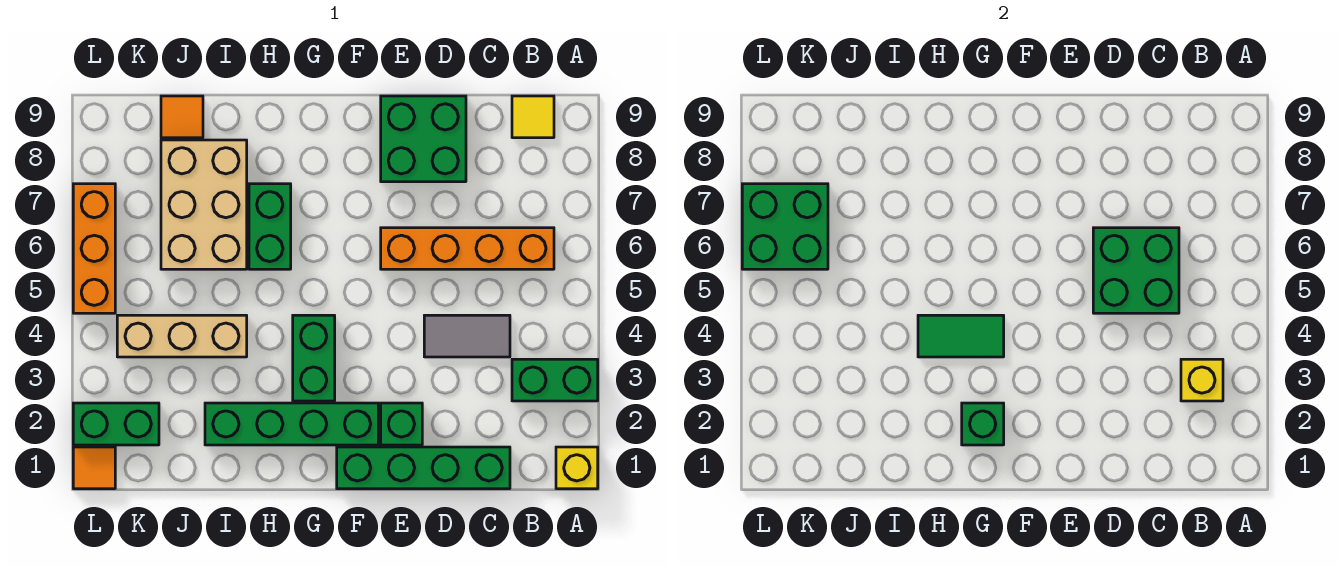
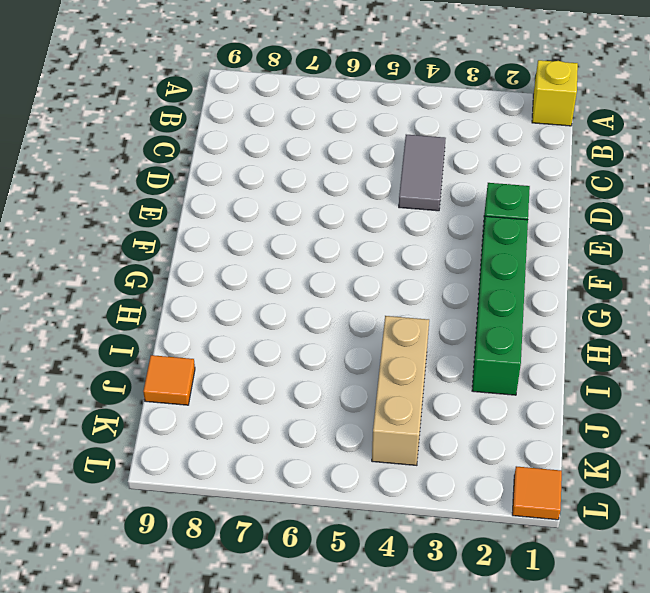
none -> green 1x2 brick [512,359,598,401]
none -> orange 1x4 brick [381,228,554,269]
none -> yellow 1x1 tile [512,96,554,138]

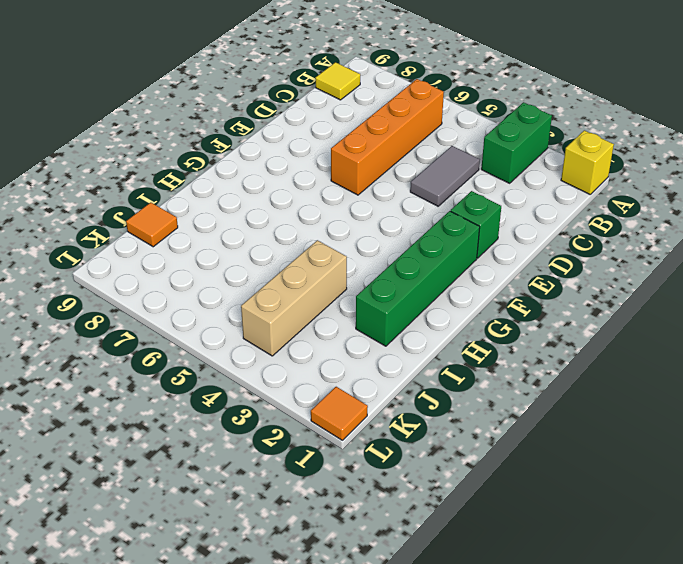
none -> green 1x4 brick [337,447,510,489]
none -> green 2x2 brick [381,96,466,182]
none -> green 1x2 brick [293,315,335,401]

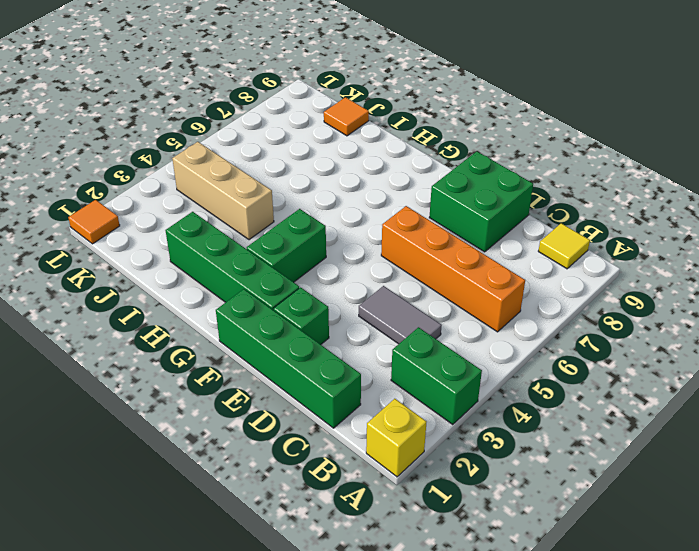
none -> green 1x2 brick [249,184,291,269]
none -> tan 2x3 brick [161,140,247,269]
none -> green 1x2 brick [73,403,159,445]

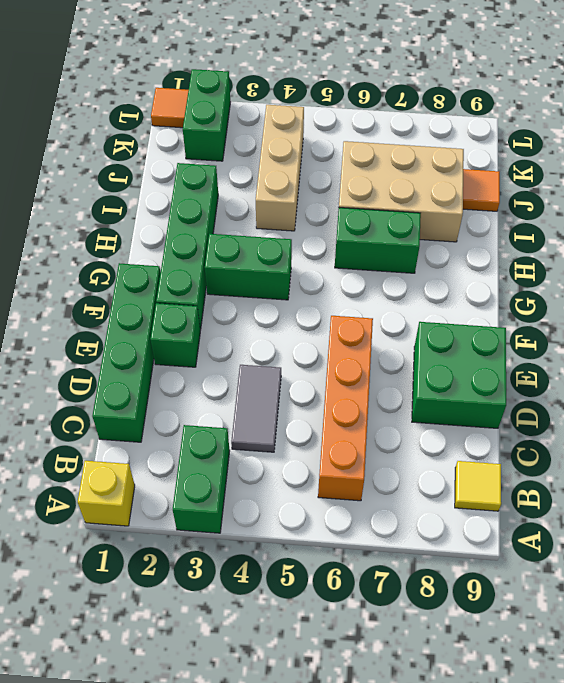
none -> orange 1x3 brick [73,184,115,313]
none -> yellow 1x1 brick [1181,359,1223,401]
none -> green 2x2 brick [1093,228,1179,313]

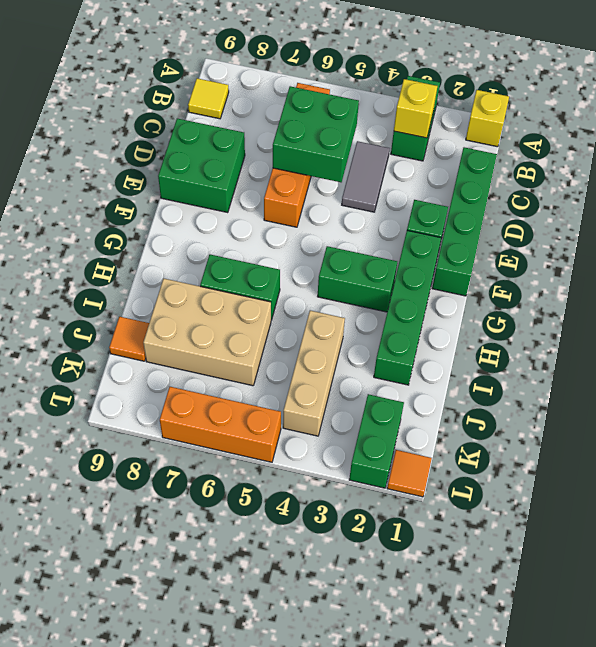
none -> green 1x1 brick [962,403,1004,445]
none -> green 1x2 tile [918,315,1004,357]
none -> green 2x2 brick [742,184,828,269]

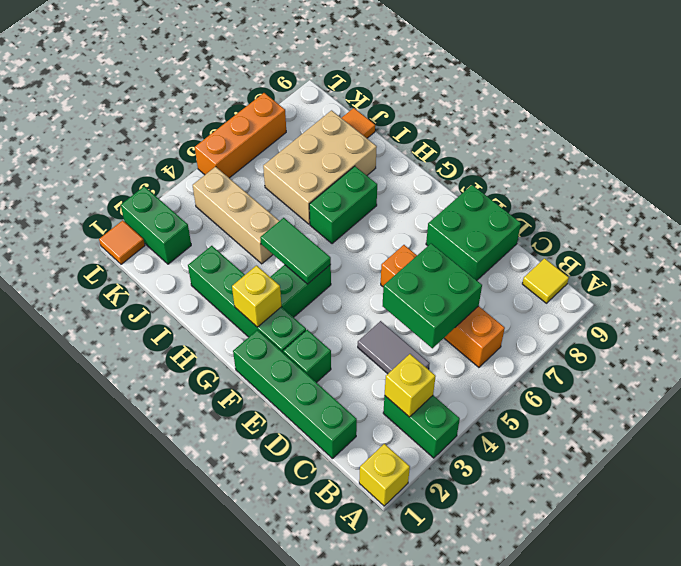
yellow 1x1 brick [232,266,282,327] -> green 1x1 brick [962,403,1004,445]
none -> green 2x2 brick [742,184,828,269]

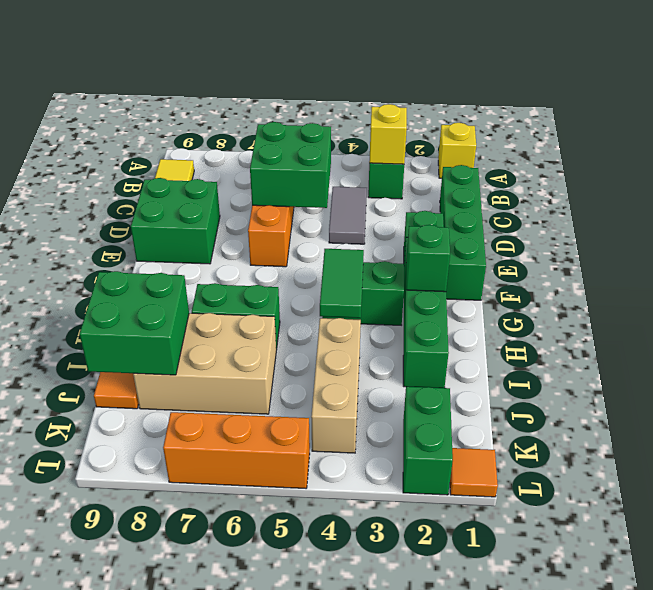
green 2x2 brick [80,271,189,375] -> green 2x2 brick moved to [742,184,828,269]

